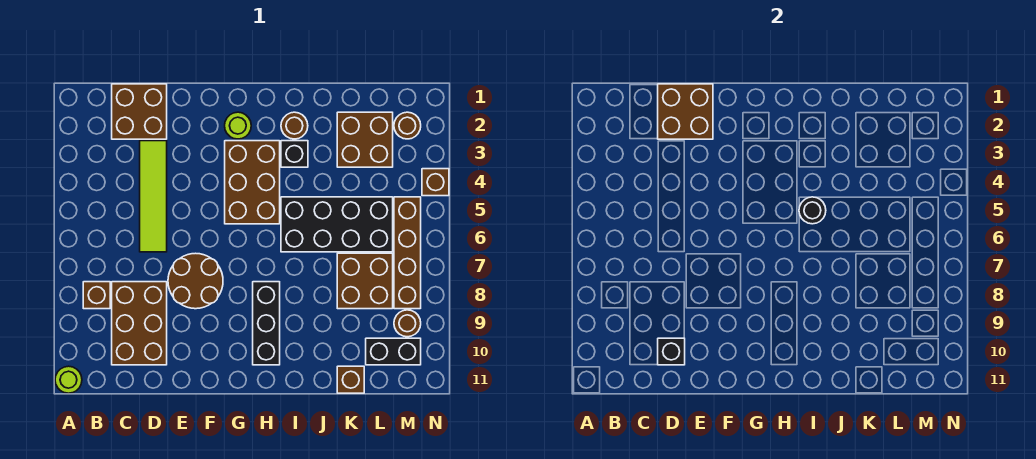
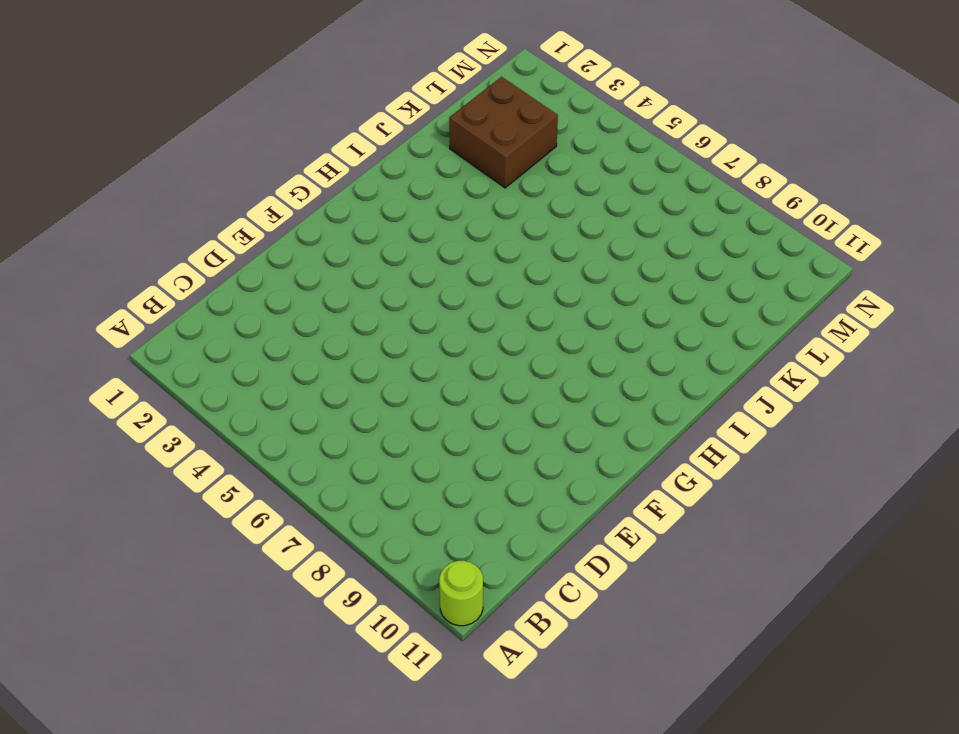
none -> brown 1x1 brick [83,282,110,309]
none -> brown 2x2 brick [112,84,167,139]
none -> brown 2x3 brick [112,282,167,365]

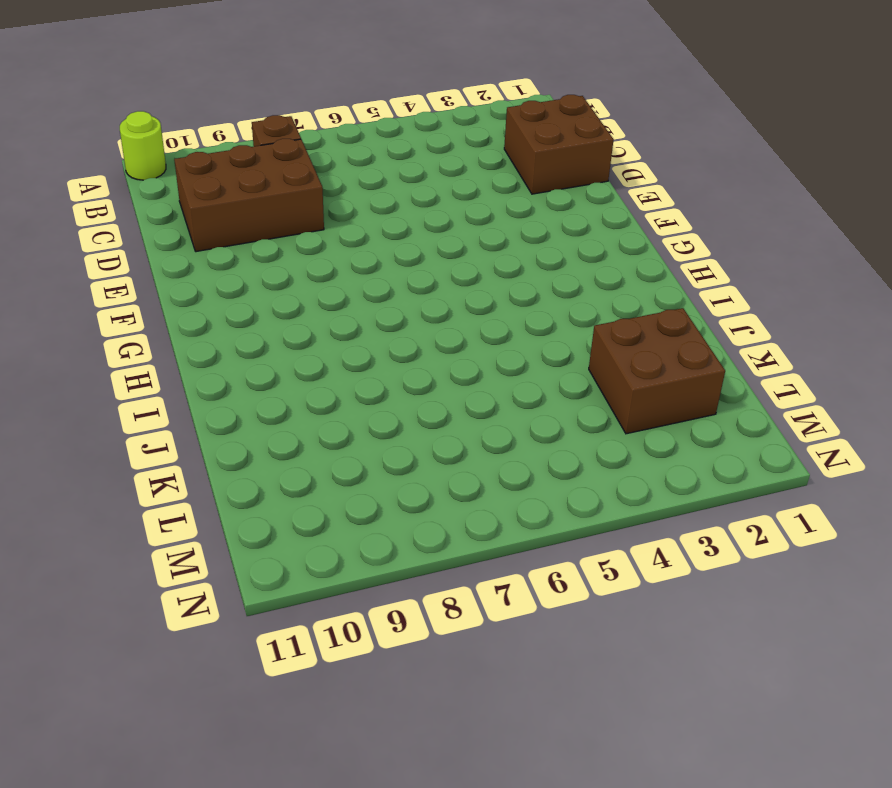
none -> lime 1x4 tile [140,141,167,252]
none -> brown 2x2 round brick [168,253,223,309]
none -> lime 1x1 round brick [225,112,251,139]

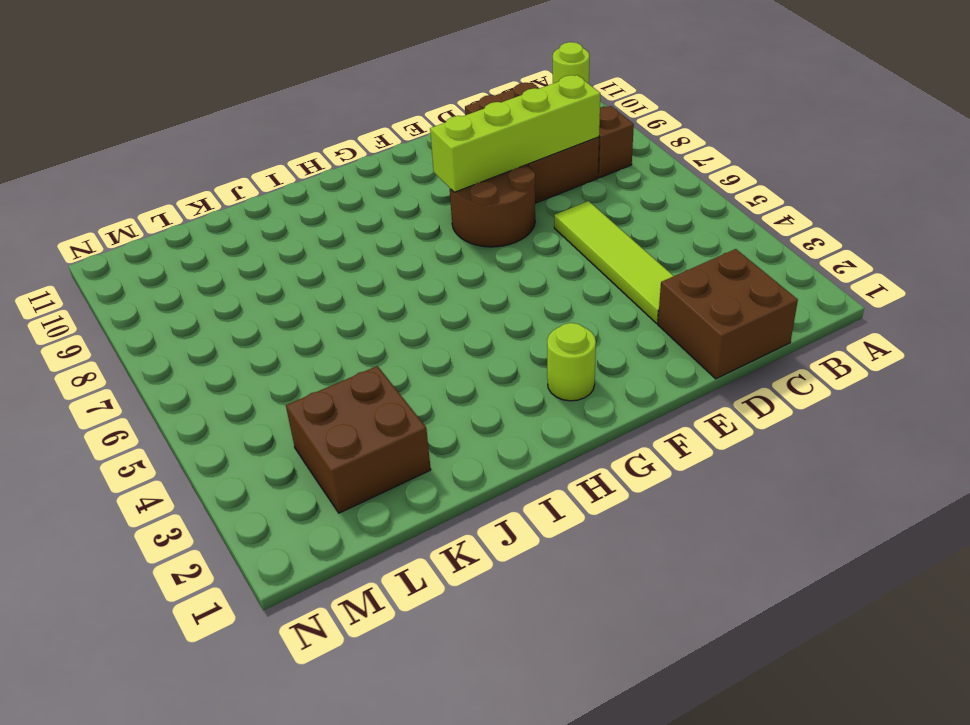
lime 1x4 brick [430,75,600,192] -> none
none -> brown 2x3 brick [225,141,280,224]
none -> black 1x3 brick [253,282,280,365]
none -> brown 1x1 round brick [281,112,308,139]

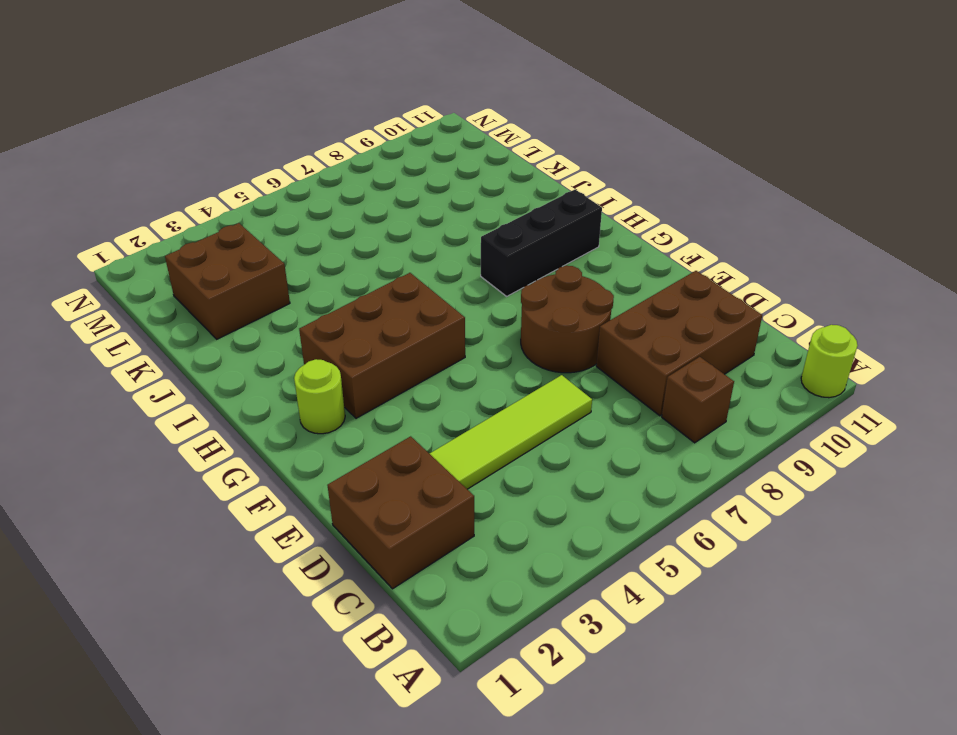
none -> brown 1x1 round brick [281,112,308,139]
none -> black 1x1 brick [281,141,308,167]
none -> black 2x4 brick [281,197,393,252]

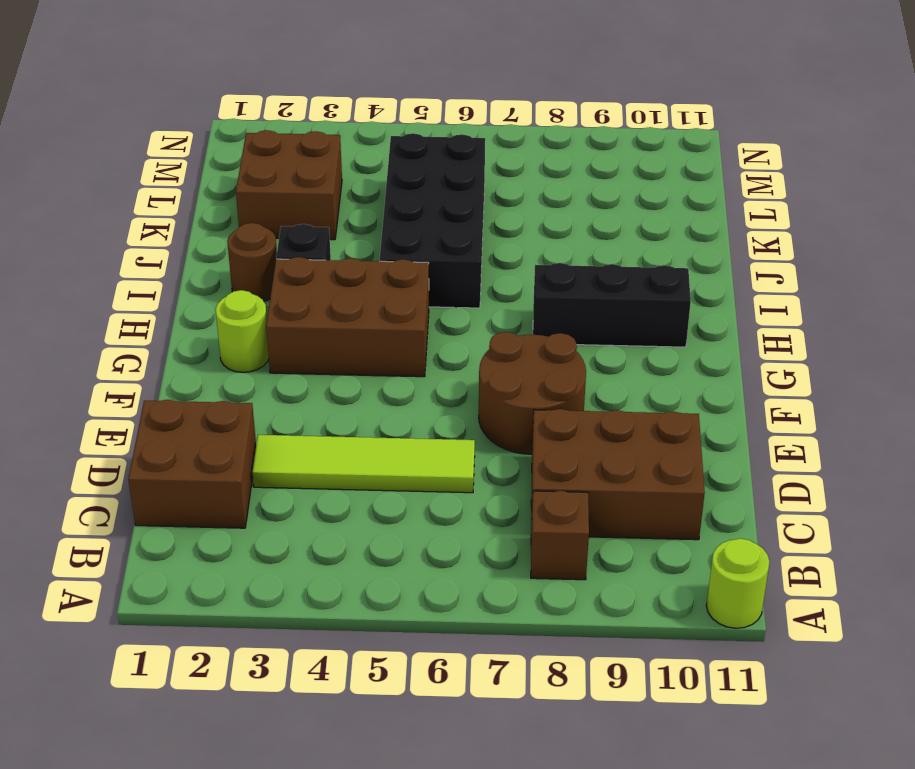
none -> brown 2x2 brick [337,253,393,309]
none -> brown 1x1 brick [337,366,364,393]
none -> black 1x2 brick [366,338,421,365]

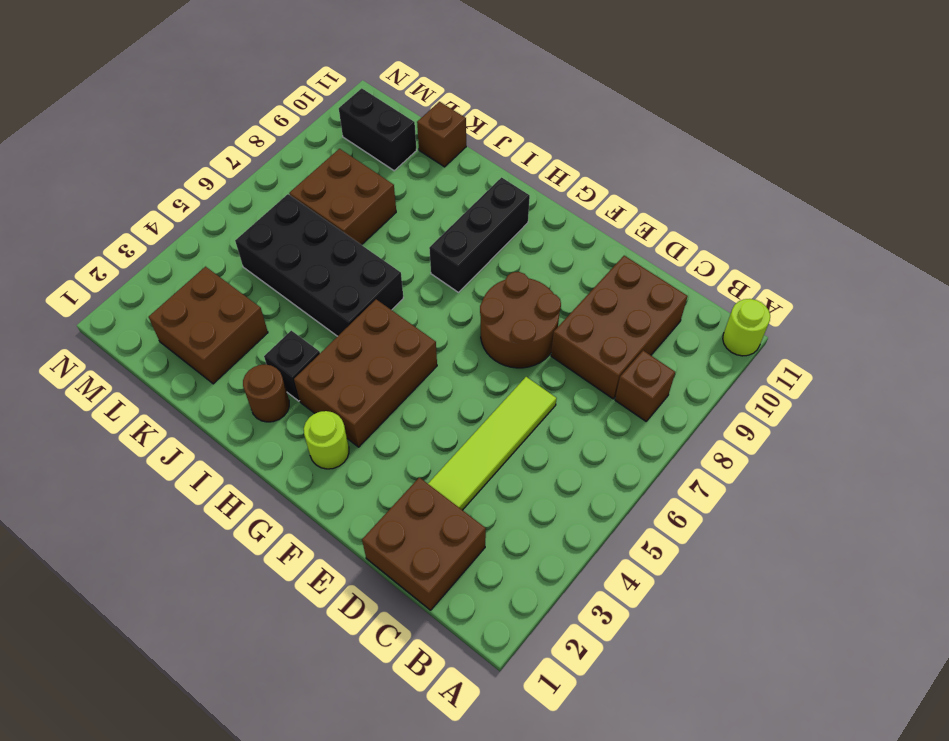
none -> brown 1x1 round brick [394,112,421,139]
none -> brown 1x4 brick [394,197,421,309]
none -> brown 1x1 round brick [394,310,421,337]

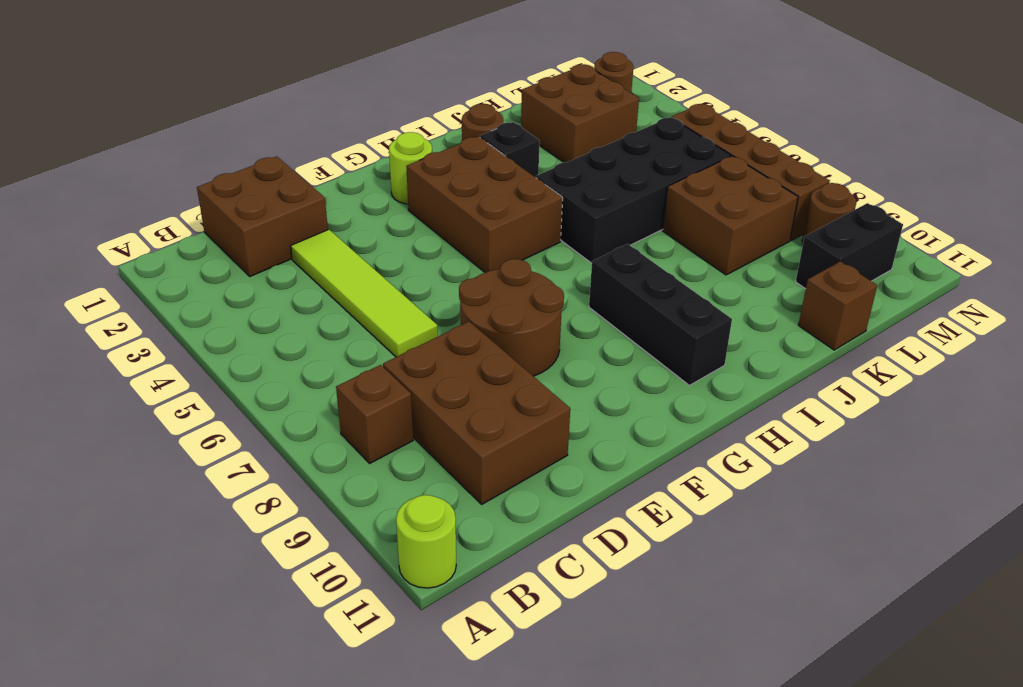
none -> brown 1x1 brick [422,169,449,196]
none -> brown 2x2 brick [658,84,713,139]
none -> black 1x1 brick [658,338,685,365]

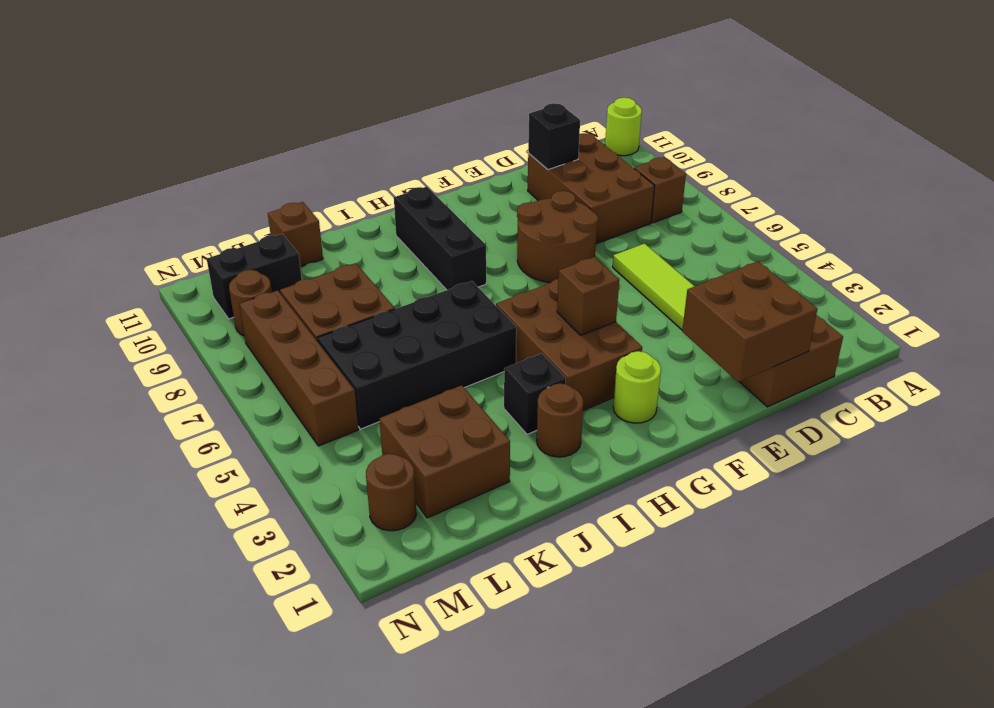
brown 1x1 brick [557,257,619,335] -> brown 1x1 brick moved to [422,169,449,196]
none -> black 1x1 round brick [799,197,826,224]

